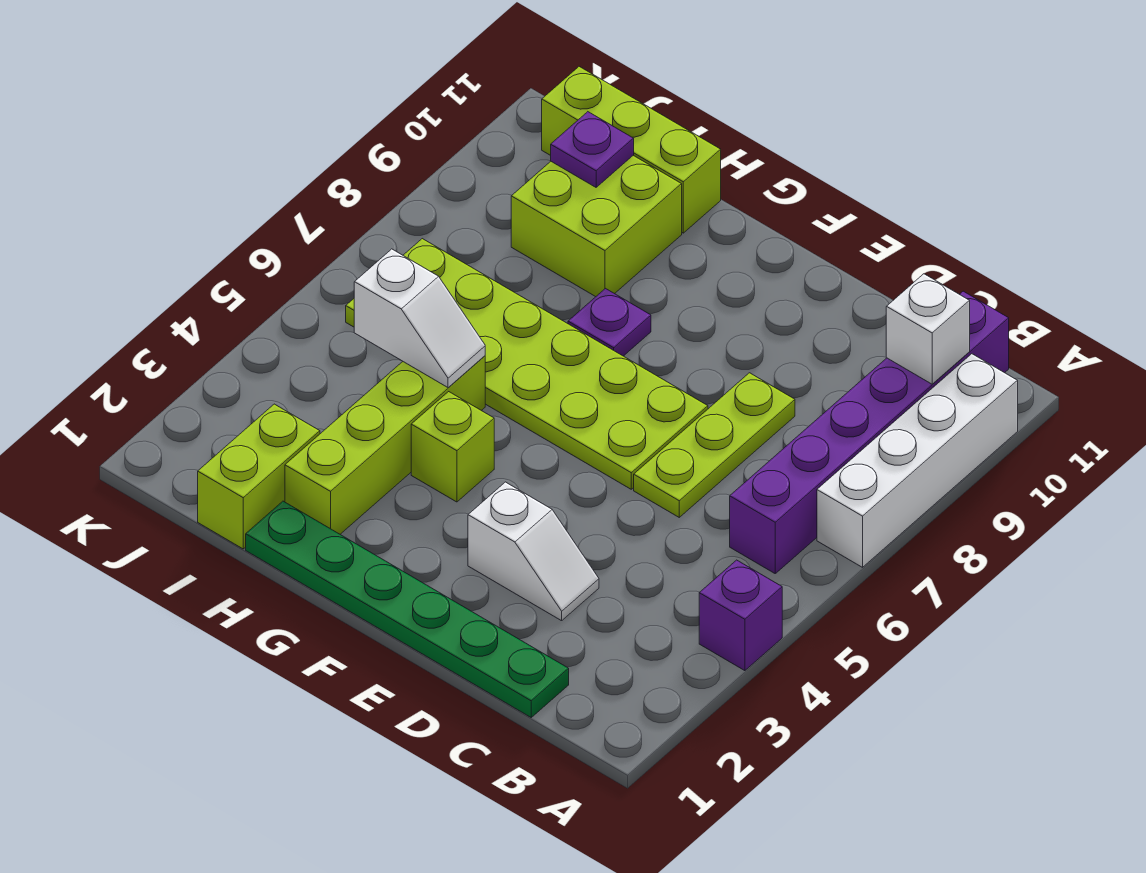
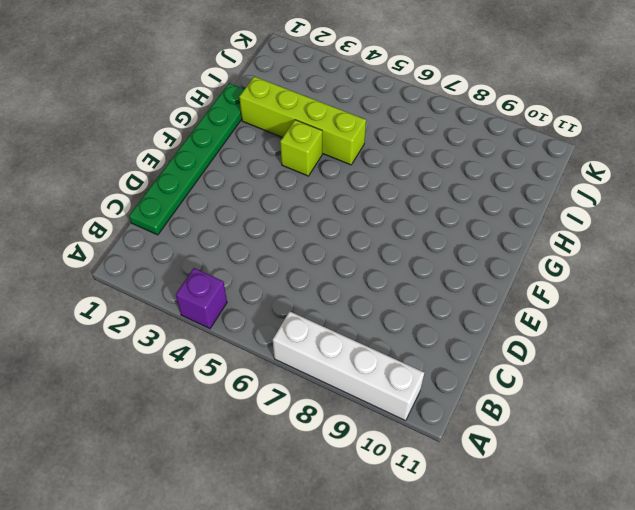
none -> purple 1x6 brick [730,291,1009,573]
none -> white 1x2 slope [468,482,599,621]
none -> lime 1x3 plate [634,373,795,517]

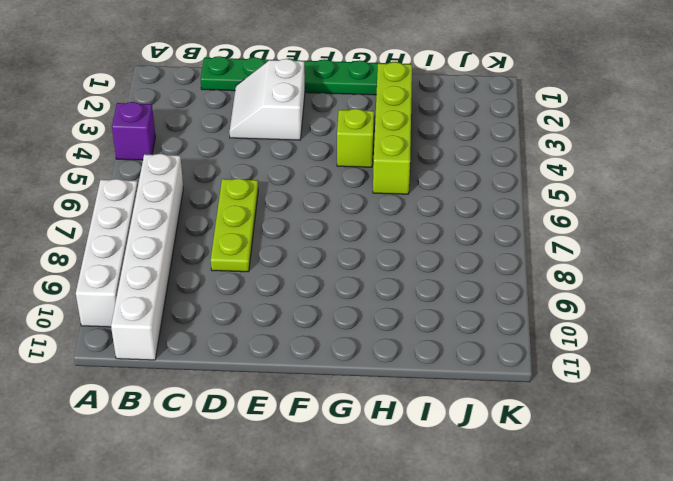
white 1x6 brick [111,154,183,360] -> purple 1x6 brick [730,291,1009,573]
white 2x2 slope [229,59,305,140] -> white 1x2 slope [468,482,599,621]
none -> lime 2x6 plate [346,239,708,489]
none -> purple 1x1 plate [568,289,651,356]
none -> lime 2x2 brick [511,156,682,297]

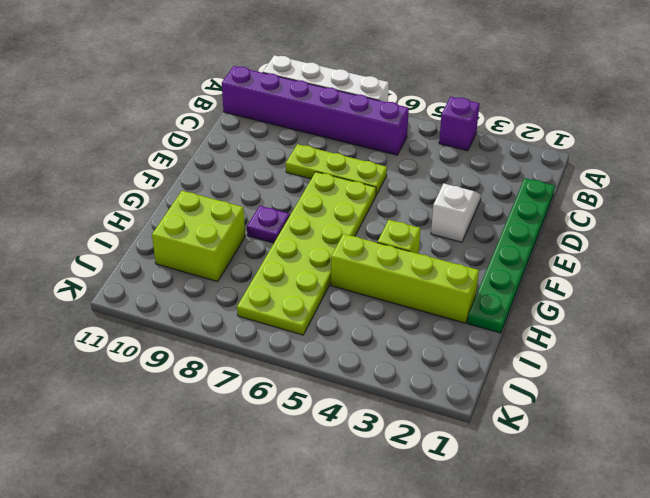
none -> lime 1x3 brick [542,67,721,233]
none -> lime 1x2 brick [198,404,320,549]
none -> white 1x1 brick [886,274,970,384]

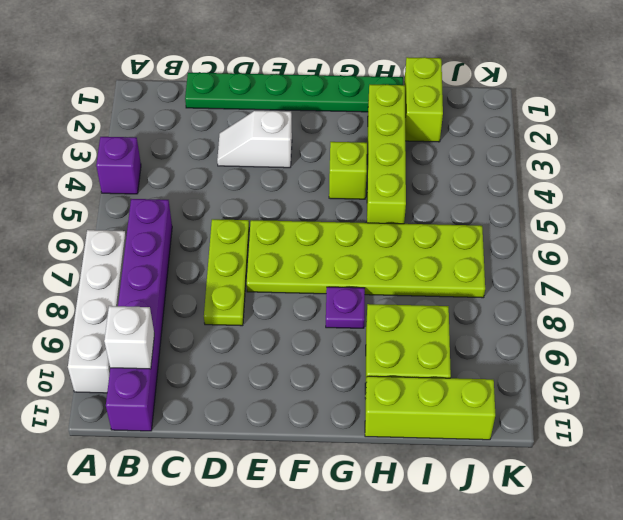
none -> white 1x2 slope [354,249,485,388]
none -> purple 1x1 plate [551,112,634,187]

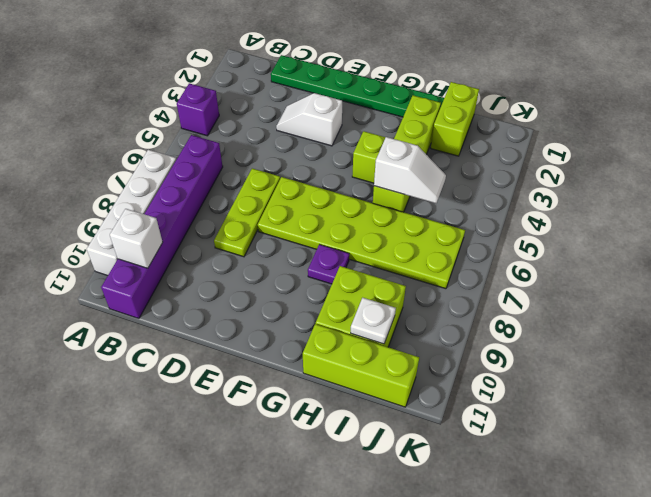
white 1x2 slope [374,137,446,203] -> white 1x2 slope turned to [354,249,485,388]
white 1x1 plate [351,298,396,344] -> purple 1x1 plate [551,112,634,187]

